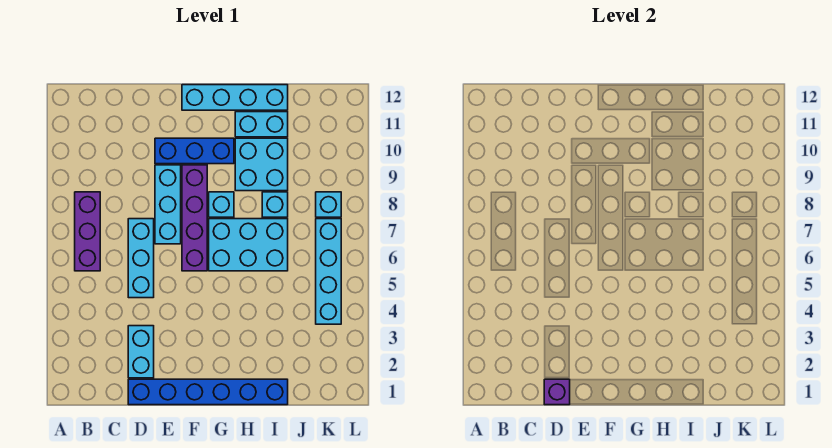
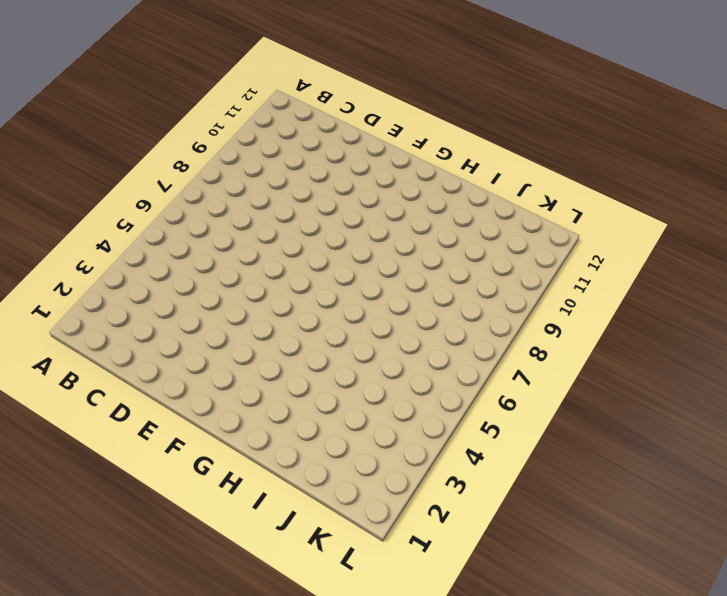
none -> purple 1x3 brick [75,192,100,271]
none -> blue 1x6 brick [128,379,288,405]
none -> cyan 1x2 brick [128,326,154,378]

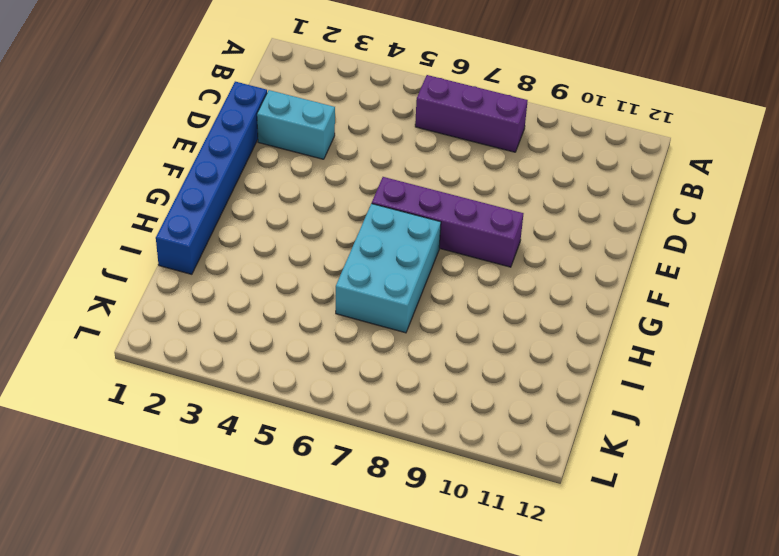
none -> cyan 1x3 brick [128,219,154,298]
none -> cyan 1x3 brick [155,165,181,244]
none -> blue 1x3 brick [155,138,234,164]

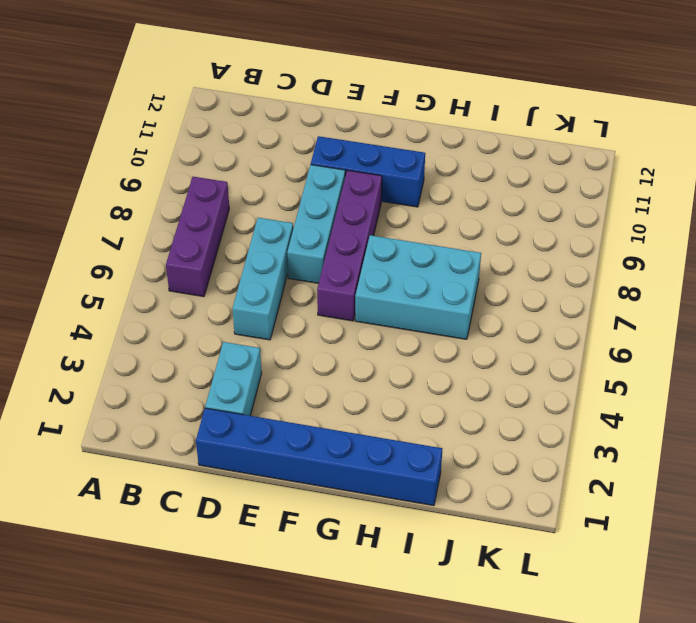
none -> cyan 1x4 brick [182,85,288,110]
none -> cyan 1x1 brick [209,192,234,217]
none -> cyan 2x2 brick [235,138,288,191]

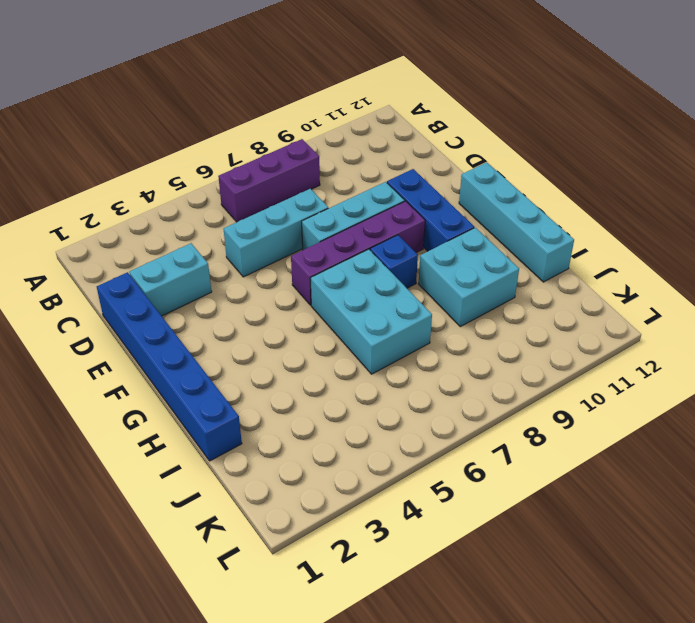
blue 1x1 brick [370,235,418,288] -> cyan 1x1 brick [209,192,234,217]
none -> cyan 1x2 brick [235,112,288,137]
none -> cyan 1x1 brick [262,192,288,217]
none -> cyan 1x4 brick [316,219,341,324]

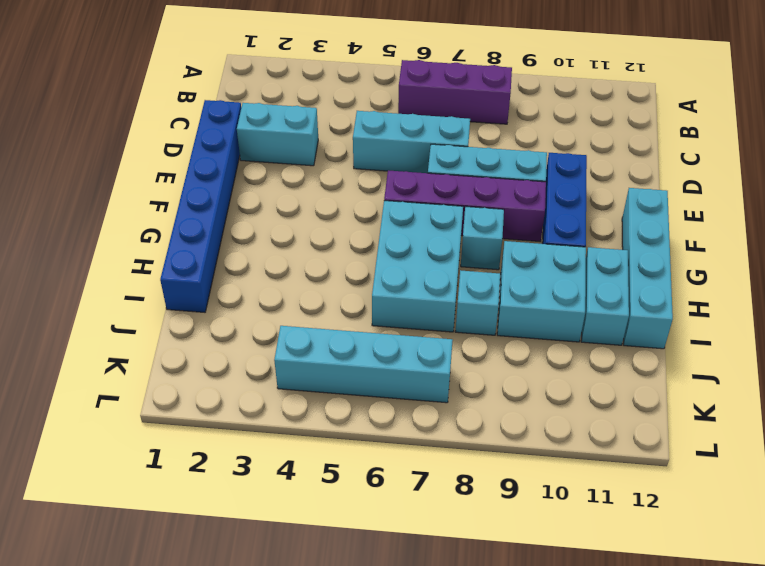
none -> cyan 1x1 brick [316,192,341,217]
none -> purple 1x1 brick [544,379,570,405]

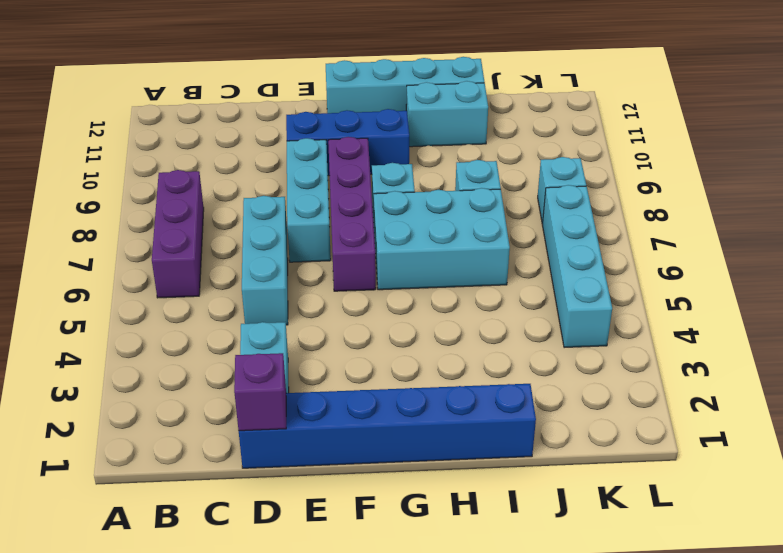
none -> cyan 2x2 brick [235,138,288,191]

